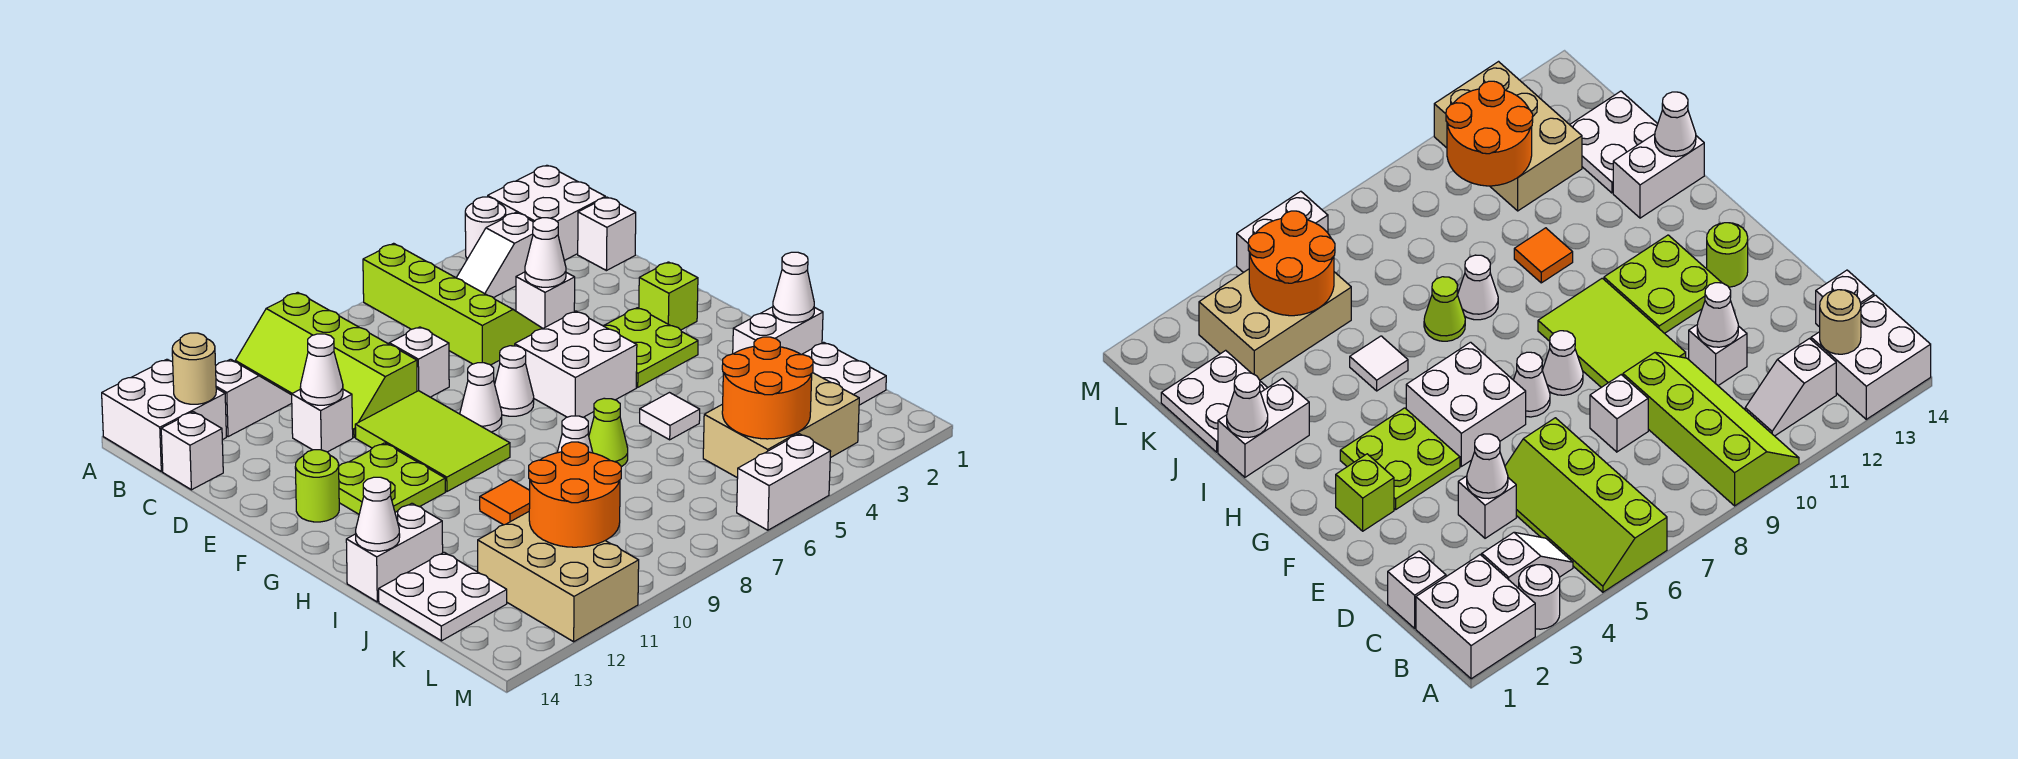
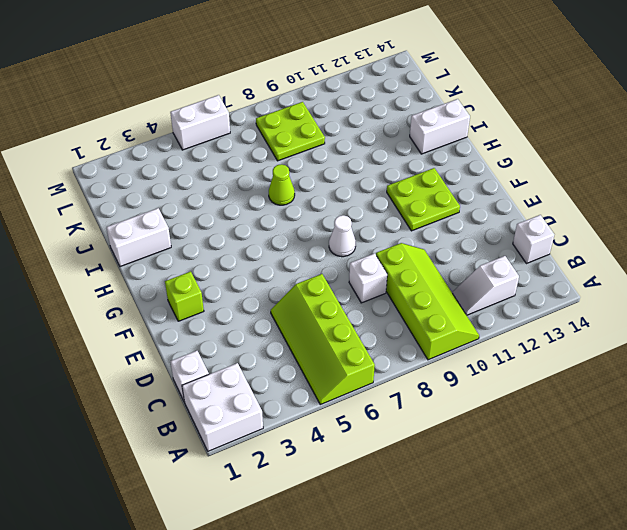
lime 2x2 plate [256,102,325,161] -> lime 2x2 plate moved to [603,308,698,387]
none -> white 1x1 round brick [465,197,506,259]
none -> white 2x2 brick [102,359,226,472]
none -> white 1x2 slope [456,213,533,298]
none -> white 1x1 brick [516,272,575,328]

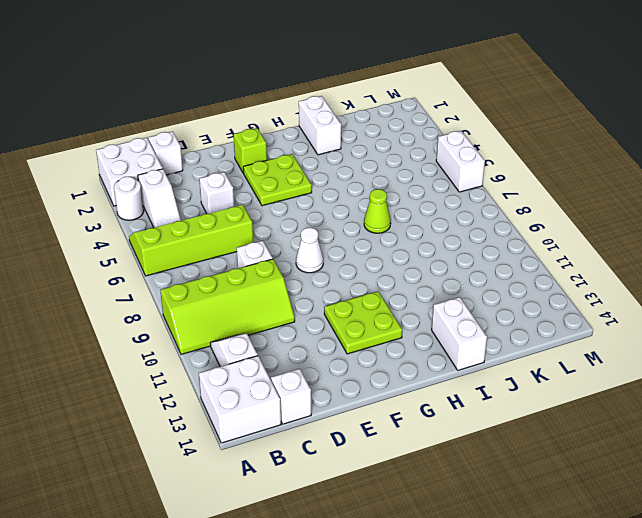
none -> white 1x1 brick [292,389,353,452]
none -> lime 2x3 tile [355,391,510,492]
none -> white 2x2 brick [515,311,637,417]
none -> white 1x1 cone [495,346,534,416]

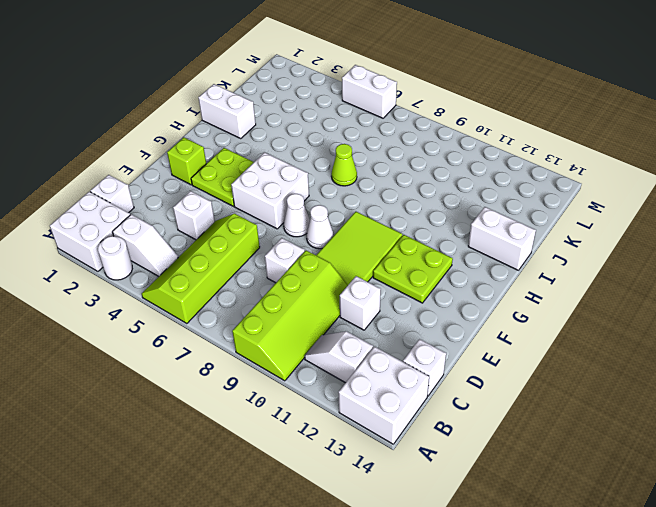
none -> lime 1x1 round brick [295,450,339,522]
none -> white 1x1 tile [640,393,700,440]
none -> white 1x1 cone [557,416,593,453]
none -> orange 1x1 tile [480,480,530,525]

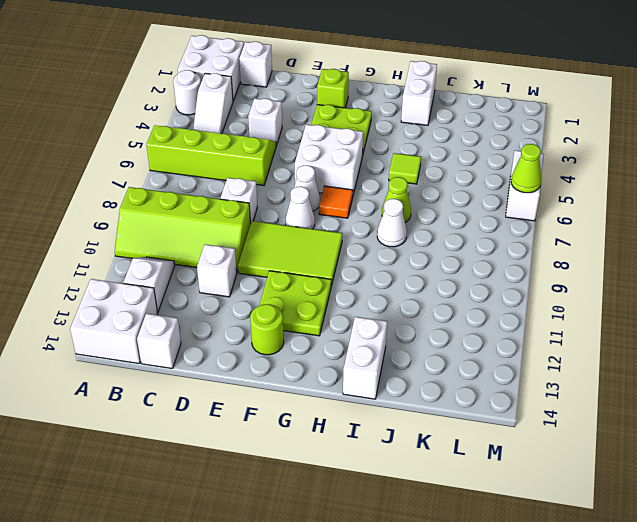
orange 1x1 tile [319,186,353,218] -> orange 1x1 tile moved to [480,480,530,525]
lime 1x1 tile [389,153,421,184] -> white 1x1 tile [640,393,700,440]
lime 1x1 cone [511,144,542,193] -> none
none -> white 2x2 plate [802,342,886,405]
none -> white 2x2 plate [379,552,507,641]
none -> tan 2x3 brick [703,373,859,478]
none -> tan 2x3 brick [478,512,639,642]

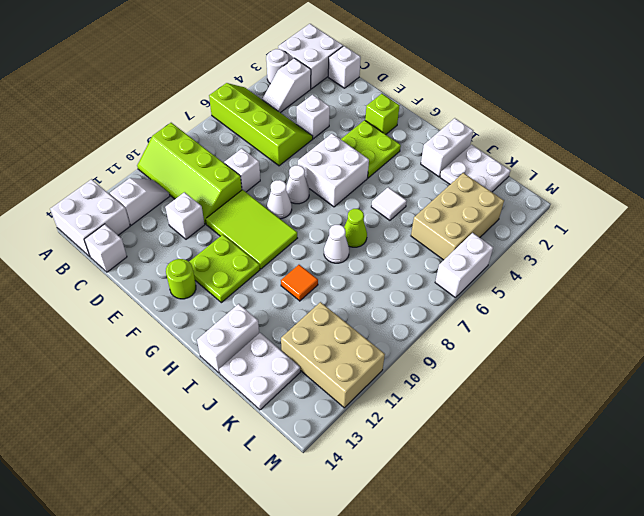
none -> tan 1x1 round brick [172,333,216,404]
none -> white 1x1 cone [525,218,566,287]
none -> white 1x1 cone [300,334,343,405]
none -> white 1x1 cone [773,252,814,323]

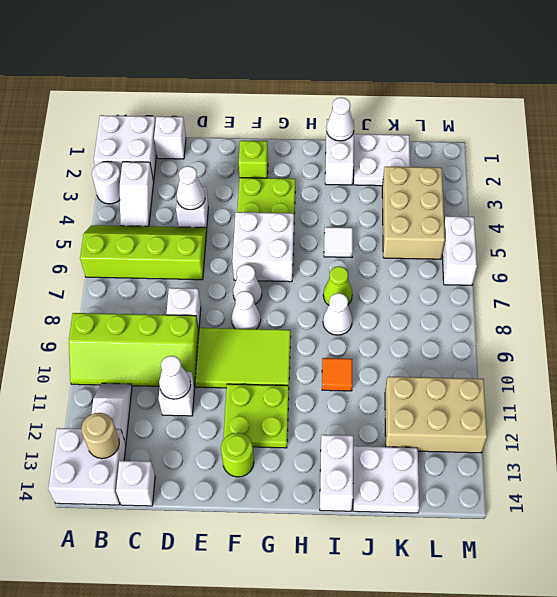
none -> white 1x1 cone [356,477,400,551]
none -> orange 2x2 round brick [722,337,813,439]
none -> orange 2x2 round brick [529,442,621,547]

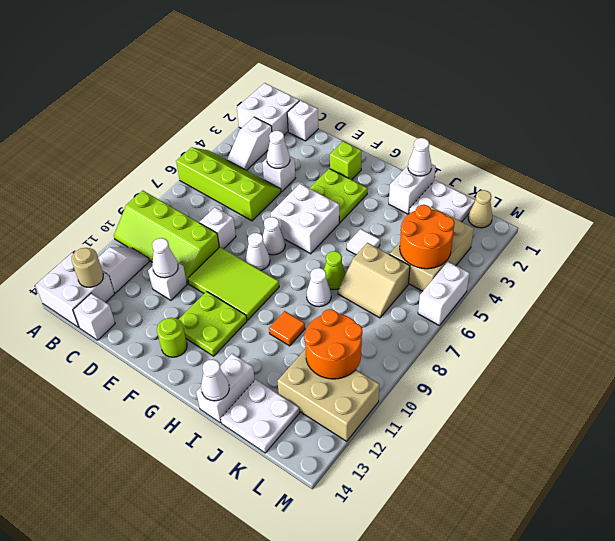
tan 2x2 slope [338,243,410,318] -> none
tan 1x1 cone [468,190,492,228] -> none
none -> white 1x1 round brick [465,197,506,259]

